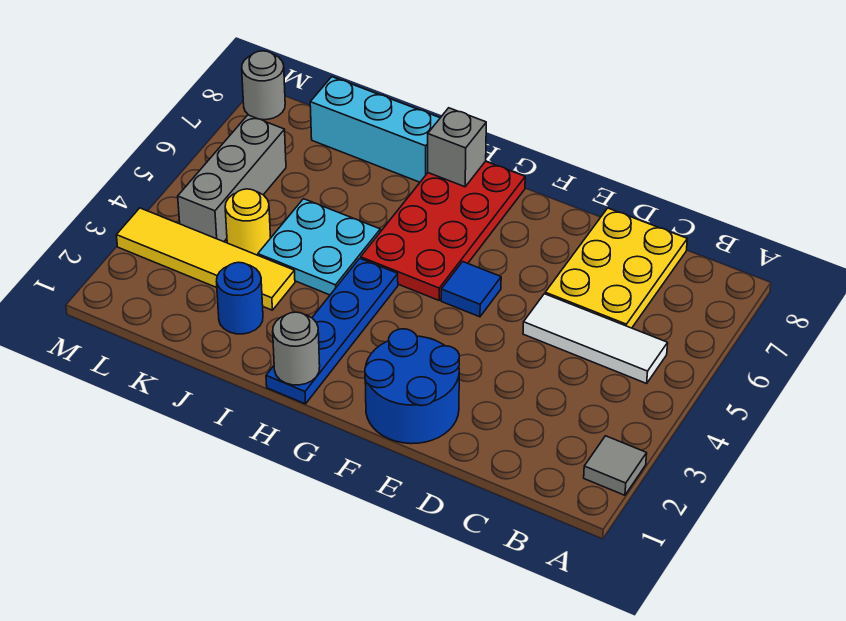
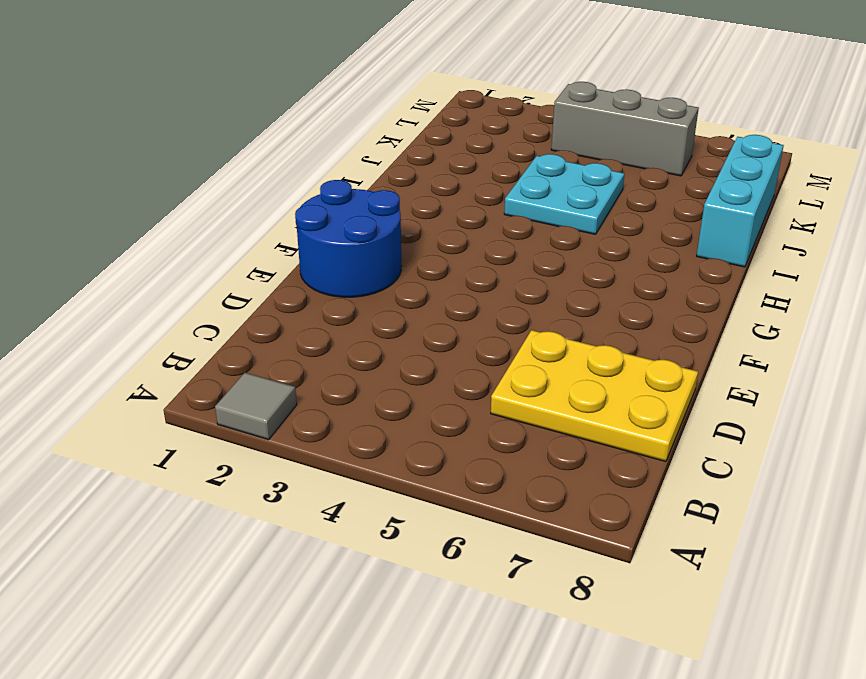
none -> white 1x3 tile [523,294,668,383]
none -> blue 1x1 tile [441,262,501,317]
none -> red 2x4 plate [361,161,525,300]

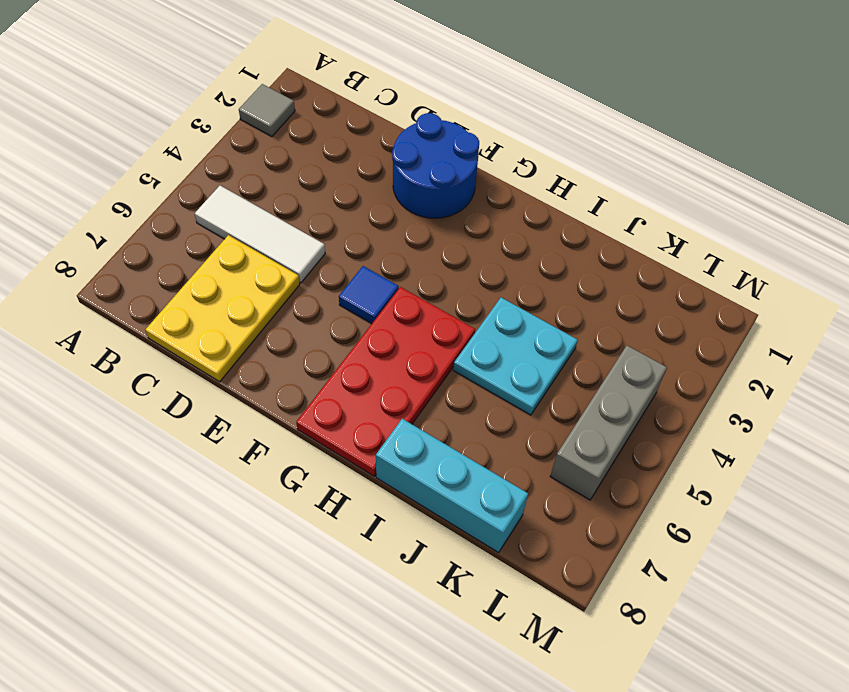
none -> blue 1x4 plate [266,258,398,404]
none -> blue 1x1 round brick [217,262,263,334]
none -> yellow 1x4 tile [116,208,295,310]

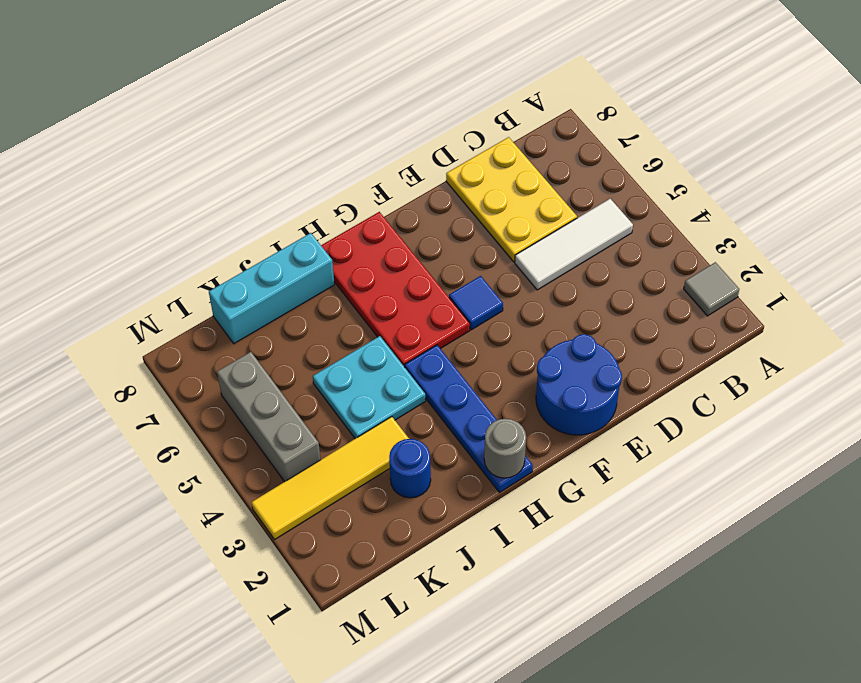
none -> yellow 1x1 round brick [225,189,271,255]
none -> grey 1x1 round brick [242,51,285,120]
none -> grey 1x1 brick [428,108,486,187]

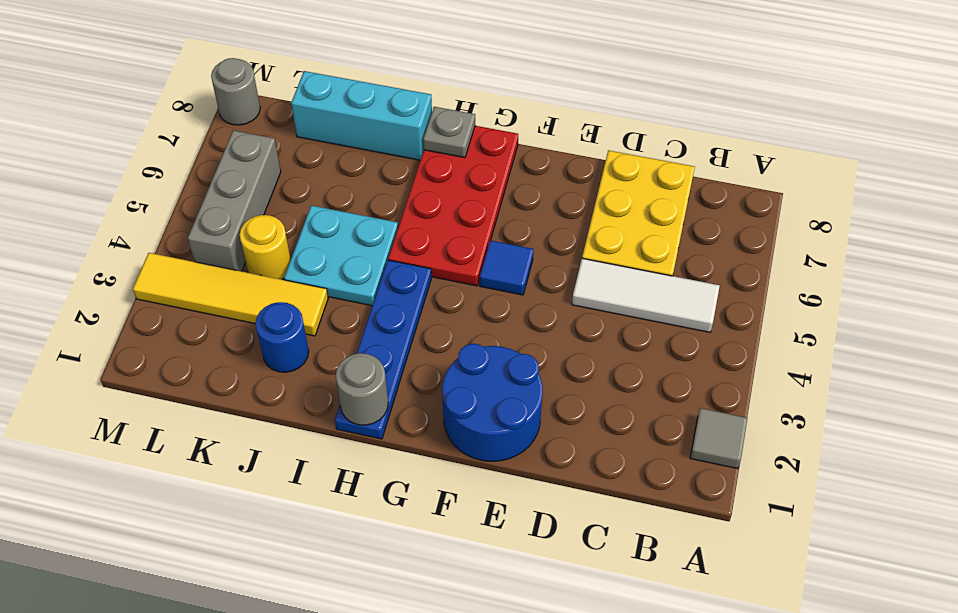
grey 1x1 plate [423,107,475,158] -> grey 1x1 brick [428,108,486,187]

